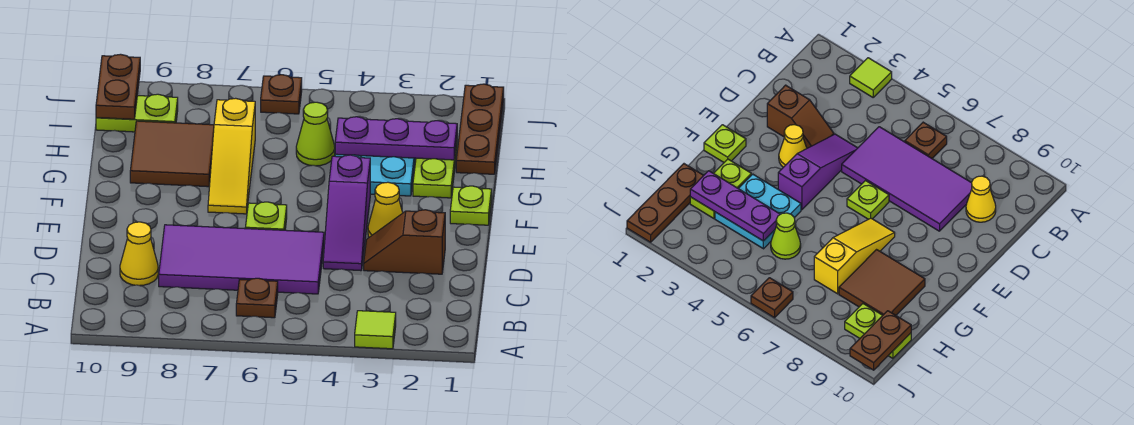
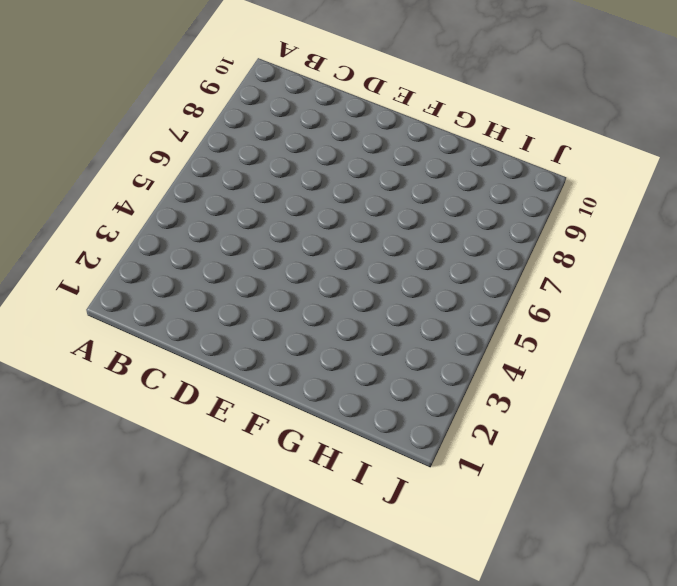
none -> lime 1x1 tile [355,311,396,349]
none -> brown 1x1 plate [236,278,278,318]
none -> purple 2x4 tile [159,225,324,294]

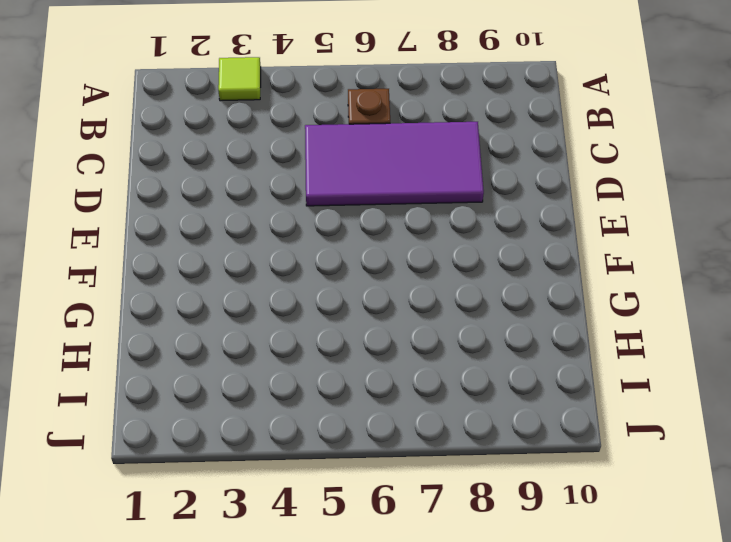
none -> yellow 1x1 cone [120,222,158,286]
none -> brown 1x2 slope [364,210,445,274]
none -> purple 1x3 slope [323,155,370,271]

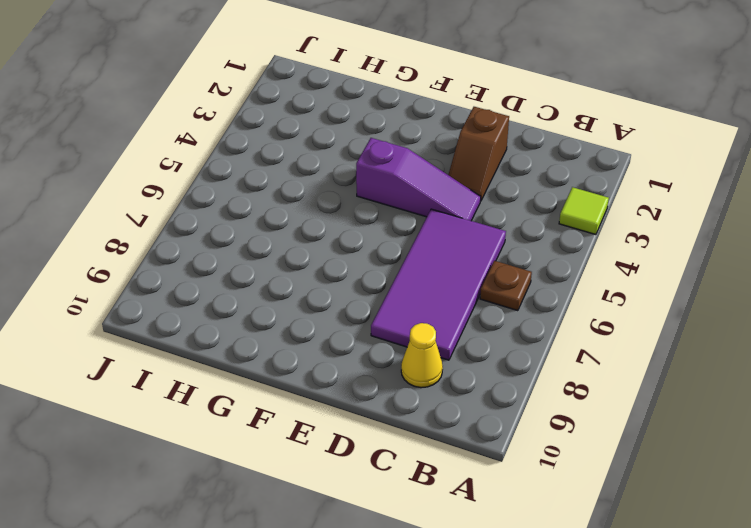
none -> yellow 1x1 cone [368,182,403,237]
none -> lime 1x1 plate [245,202,287,230]
none -> lime 1x1 plate [450,186,492,225]

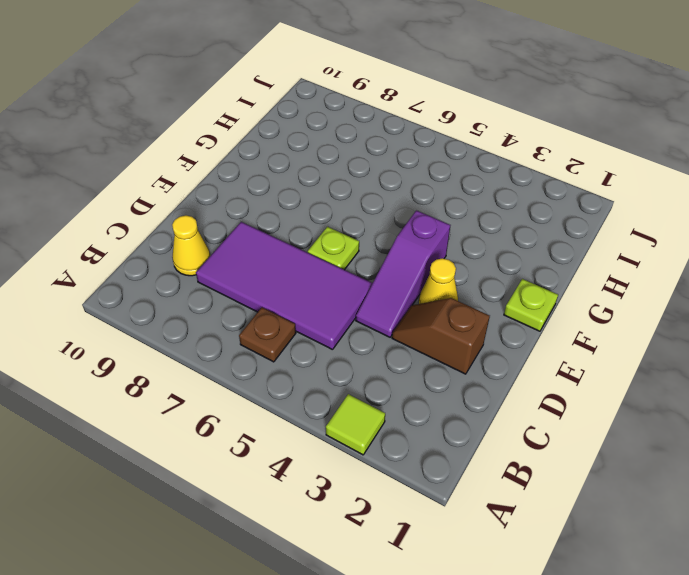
none -> yellow 1x3 slope [208,98,255,214]
none -> lime 1x2 plate [413,142,457,198]
none -> cyan 2x2 plate [335,154,415,196]

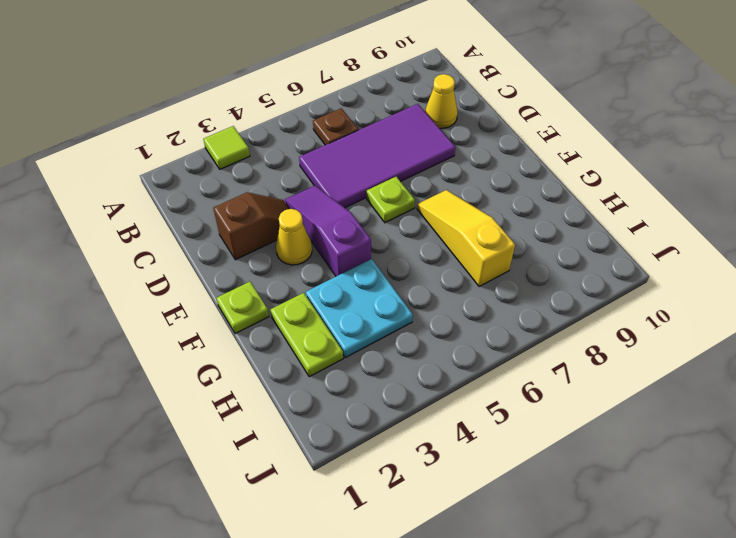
none -> brown 2x2 tile [130,121,214,187]
none -> brown 1x3 plate [456,84,504,174]
none -> lime 1x1 cone [296,102,335,166]

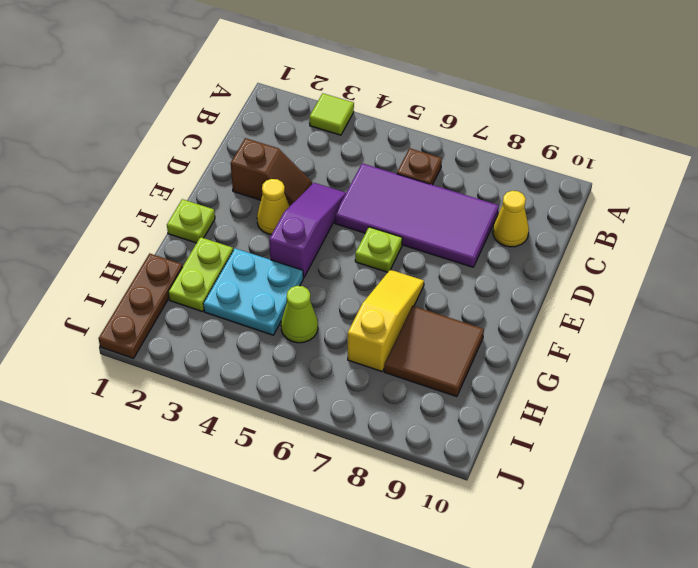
none -> lime 1x2 plate [96,94,178,132]
none -> brown 1x1 plate [261,75,302,114]
none -> purple 1x3 plate [335,117,457,160]

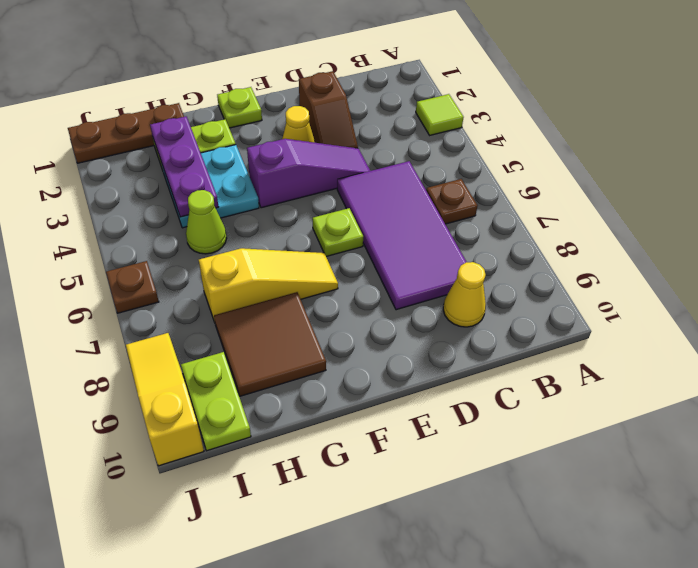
yellow 1x3 slope [126,333,204,466] -> none
none -> brown 1x2 plate [96,54,140,119]

